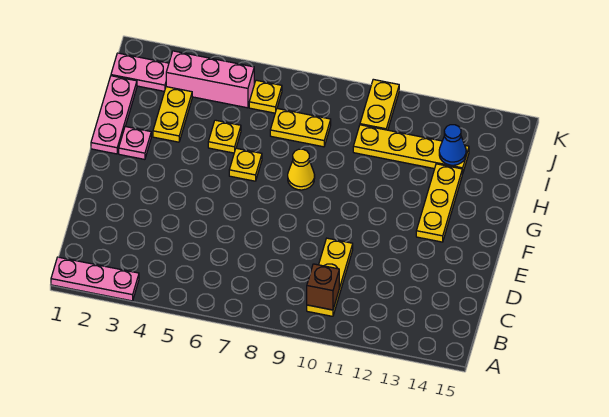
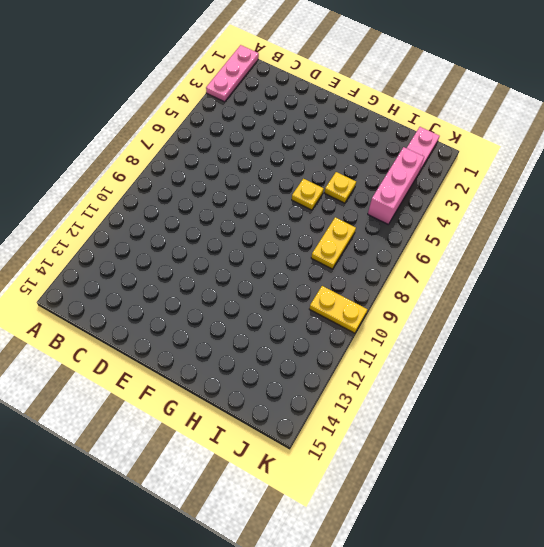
none -> yellow 1x3 plate [307,238,353,316]
none -> yellow 1x3 plate [416,164,462,242]
none -> pink 1x3 plate [91,76,137,154]

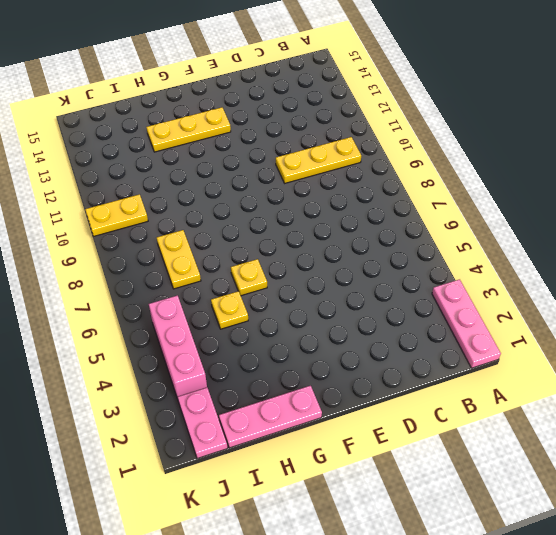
none -> pink 1x1 plate [119,126,151,159]
none -> yellow 1x1 cone [288,149,315,190]
none -> yellow 1x2 plate [153,87,192,142]

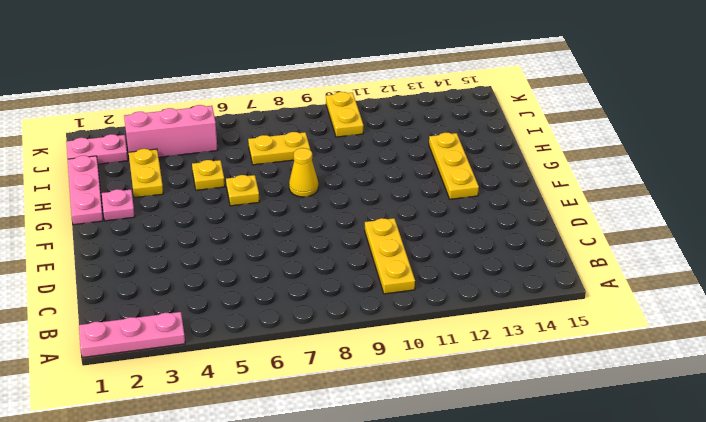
none -> yellow 1x4 plate [353,125,469,174]
none -> yellow 1x1 plate [249,80,282,113]
none -> brown 1x1 brick [307,264,339,310]

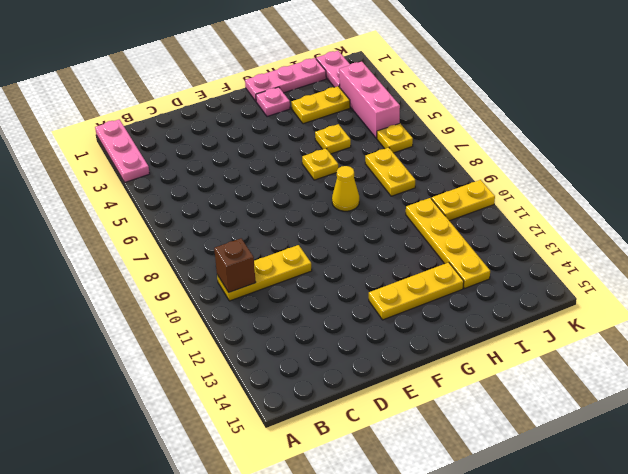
none -> blue 1x1 cone [439,125,466,165]

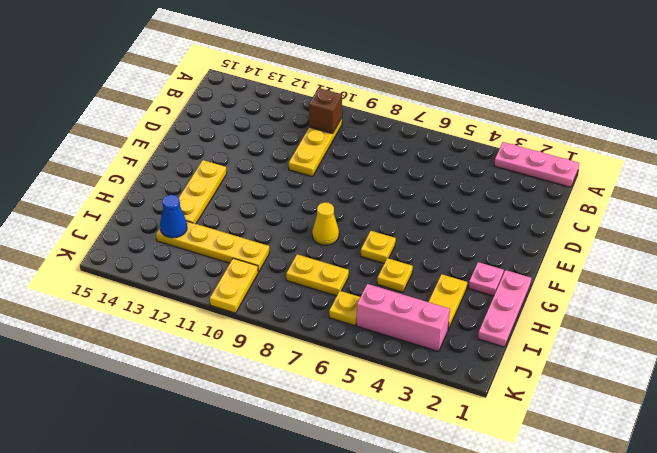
none -> pink 1x2 plate [111,53,169,91]

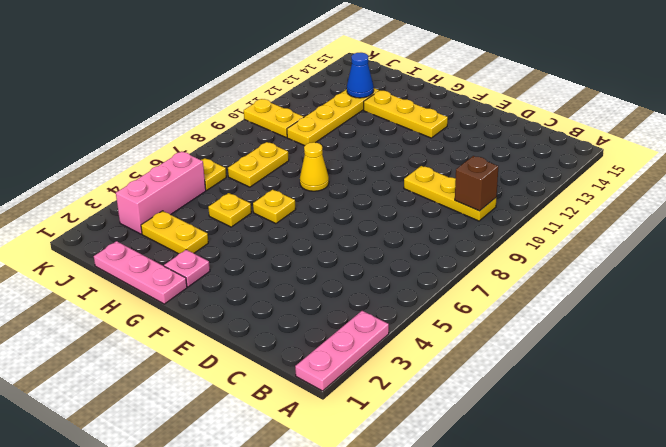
none -> pink 1x2 plate [111,53,169,91]

